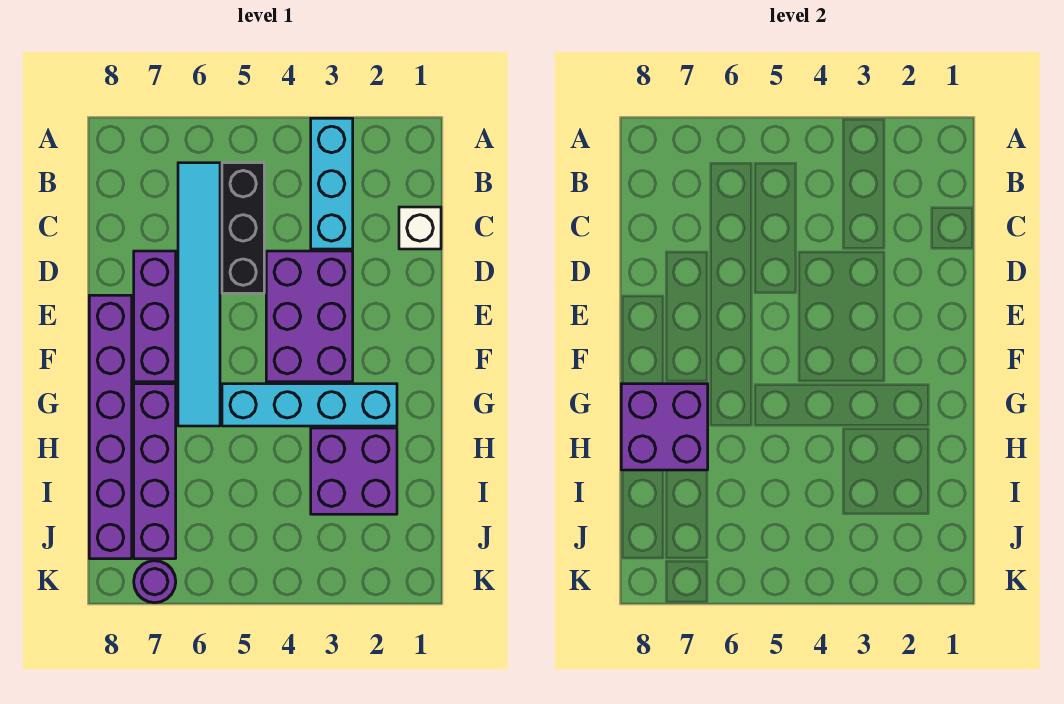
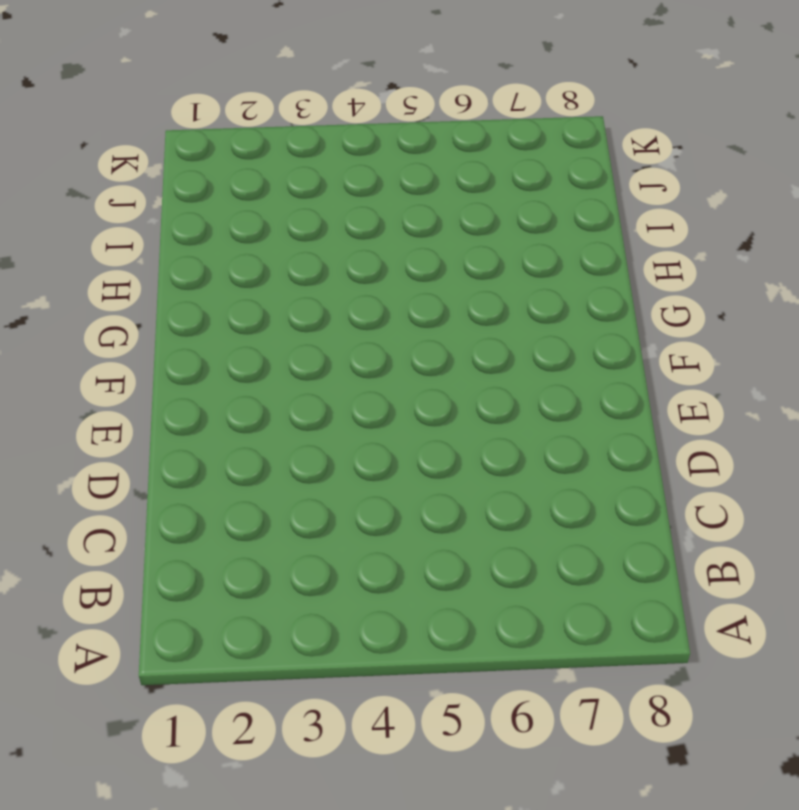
none -> cyan 1x3 brick [311,118,353,249]
none -> black 1x3 brick [222,163,264,293]
none -> cyan 1x6 tile [178,163,220,426]

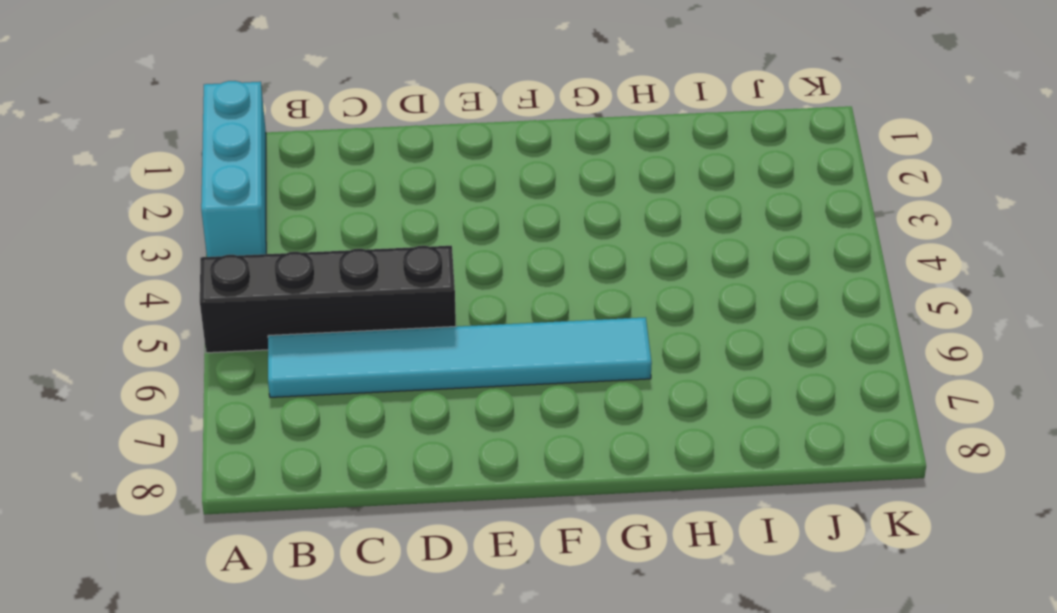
cyan 1x3 brick [201,81,266,257] -> cyan 1x3 brick turned to [311,118,353,249]
black 1x4 brick [200,246,456,353] -> black 1x3 brick [222,163,264,293]
none -> white 1x1 brick [399,207,441,249]
none -> purple 2x3 brick [266,251,353,382]
none -> purple 1x3 brick [134,251,176,382]

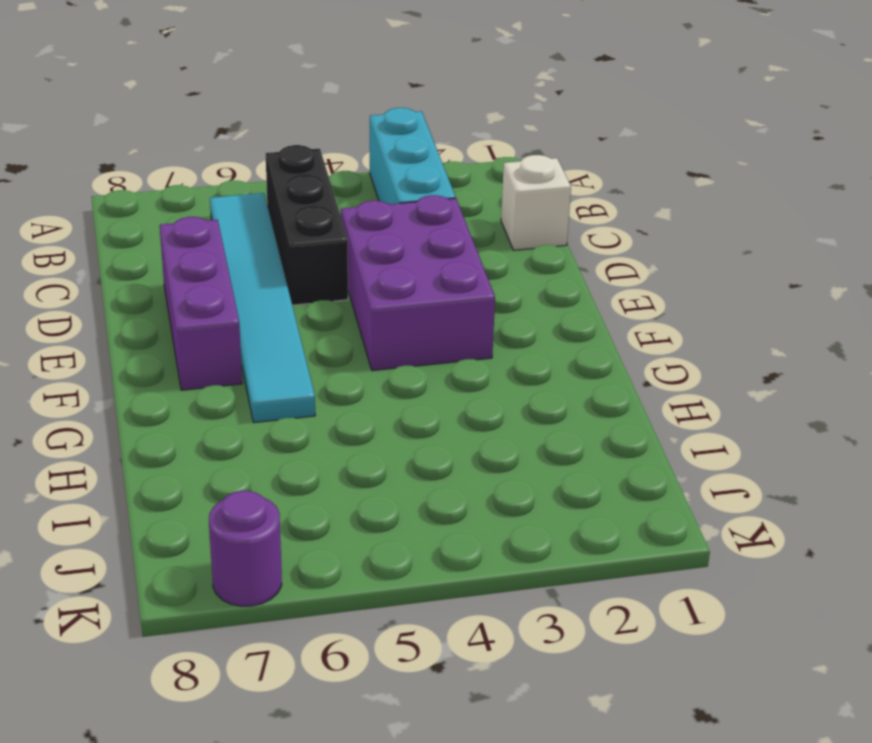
none -> purple 1x6 brick [89,295,132,559]
none -> cyan 1x4 brick [222,384,397,426]
none -> purple 1x4 brick [134,384,176,559]

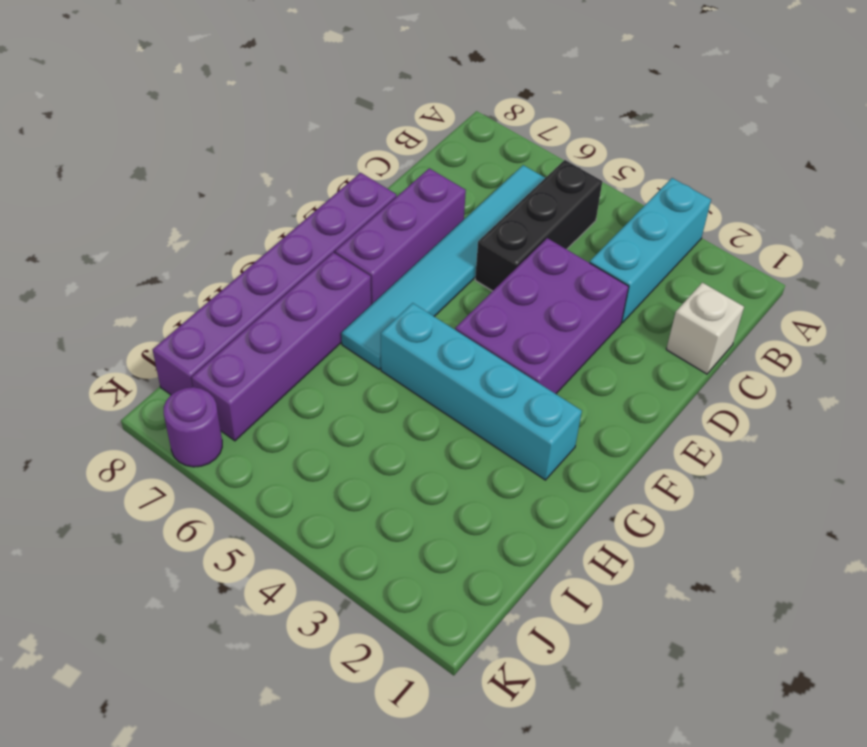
none -> purple 2x2 brick [311,428,397,514]
none -> purple 2x2 brick [621,384,708,470]

